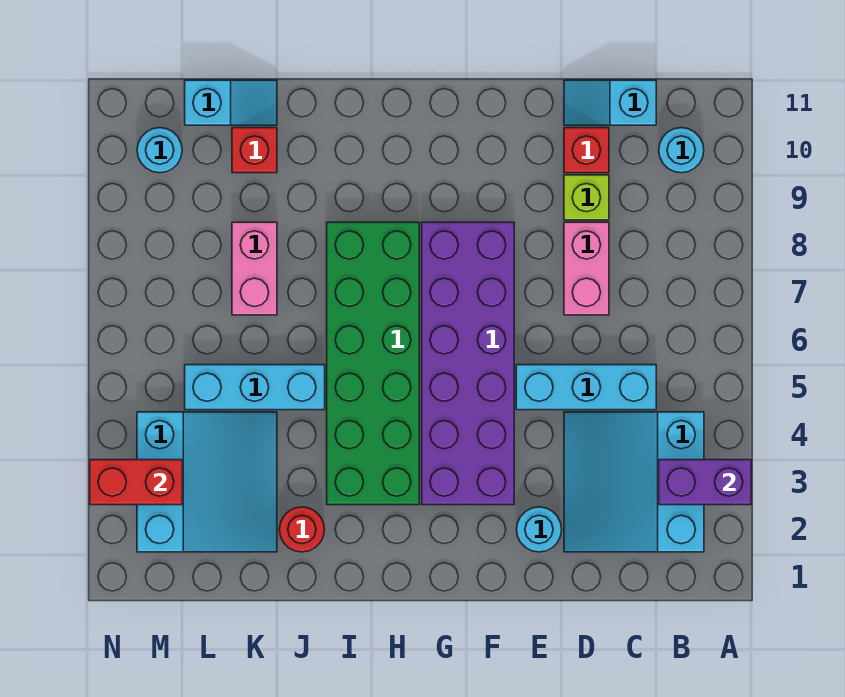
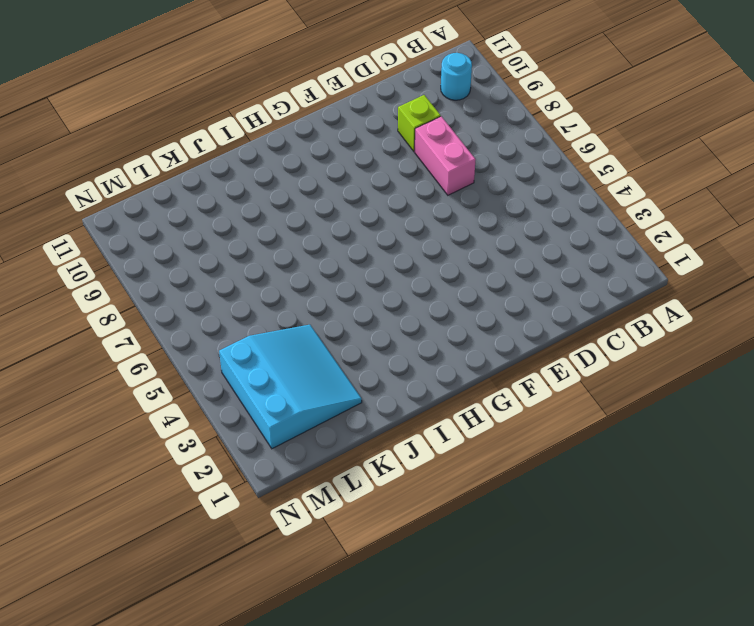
none -> cyan 3x3 slope [564,412,704,552]
none -> cyan 1x3 brick [516,365,656,410]
none -> cyan 1x2 slope [564,80,656,125]

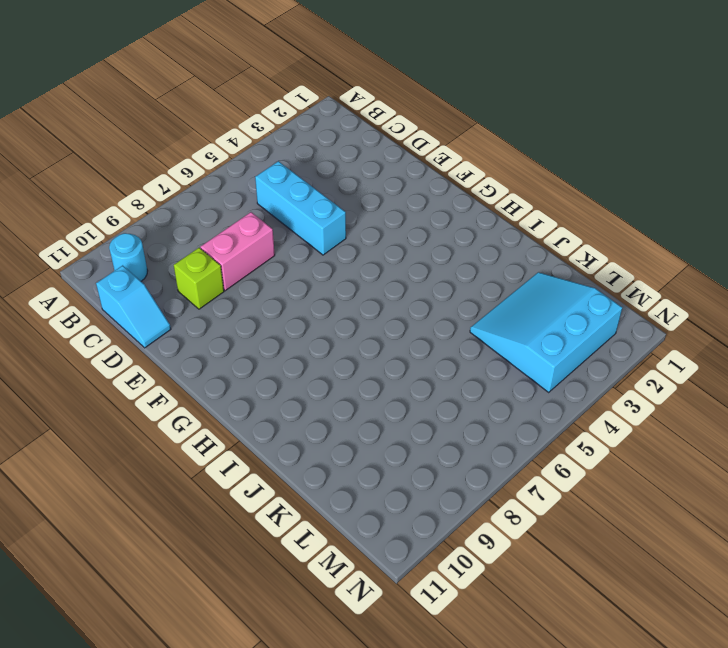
none -> cyan 3x3 slope [564,412,704,552]
none -> red 1x1 brick [564,128,609,173]
none -> cyan 1x1 round brick [517,507,562,552]

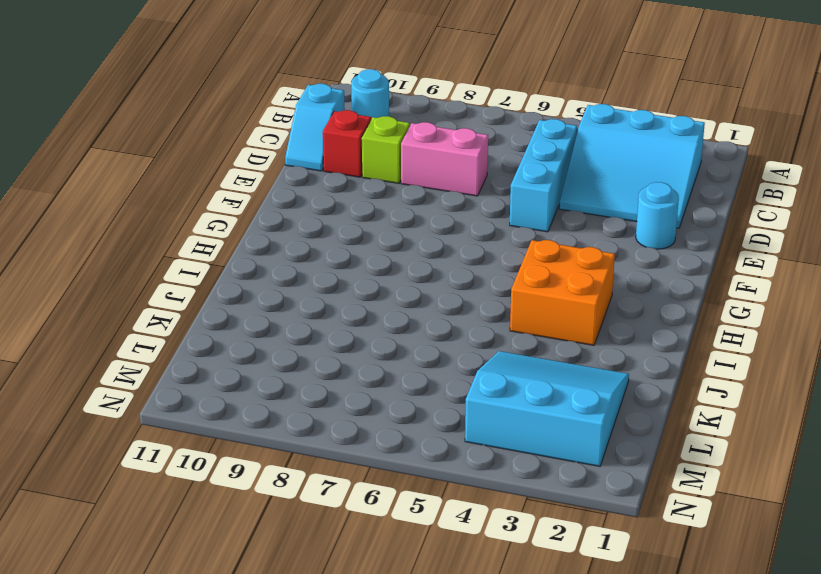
orange 2x2 brick [510,240,615,345] -> green 2x6 brick [327,222,419,505]
none -> purple 2x6 brick [422,222,514,505]
none -> red 1x1 round brick [279,507,324,552]
none -> cyan 1x3 brick [185,365,325,410]

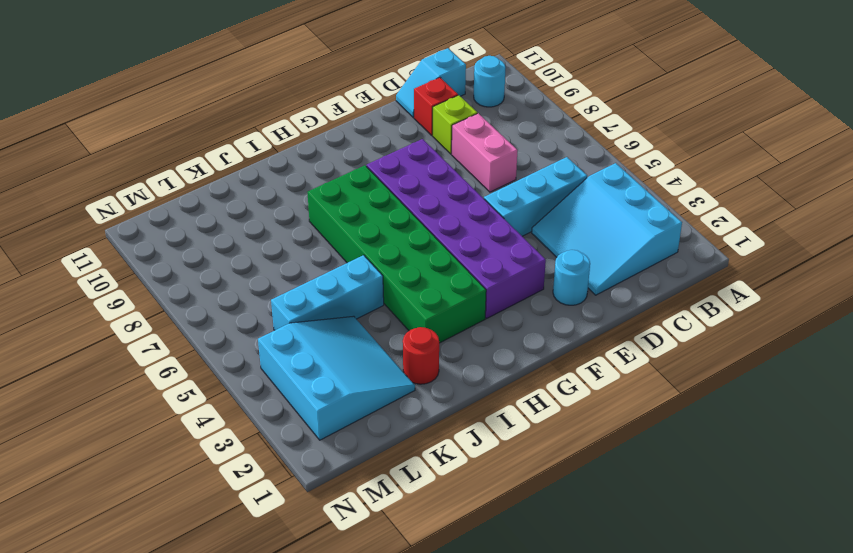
none -> pink 1x2 brick [232,222,277,315]
none -> red 1x1 brick [232,128,277,173]
none -> cyan 1x2 slope [185,80,277,125]

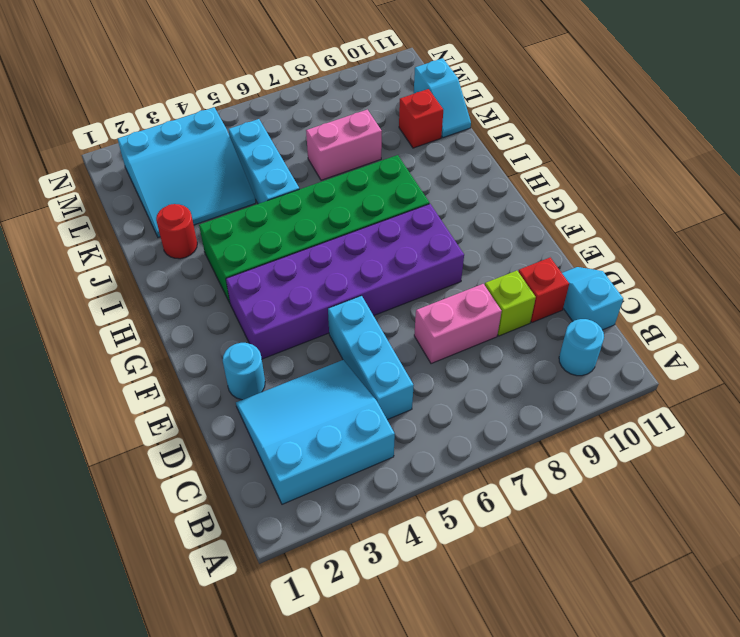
none -> cyan 1x1 round brick [137,128,182,173]
none -> purple 1x2 brick [659,460,751,505]
none -> red 1x2 brick [90,460,182,505]

